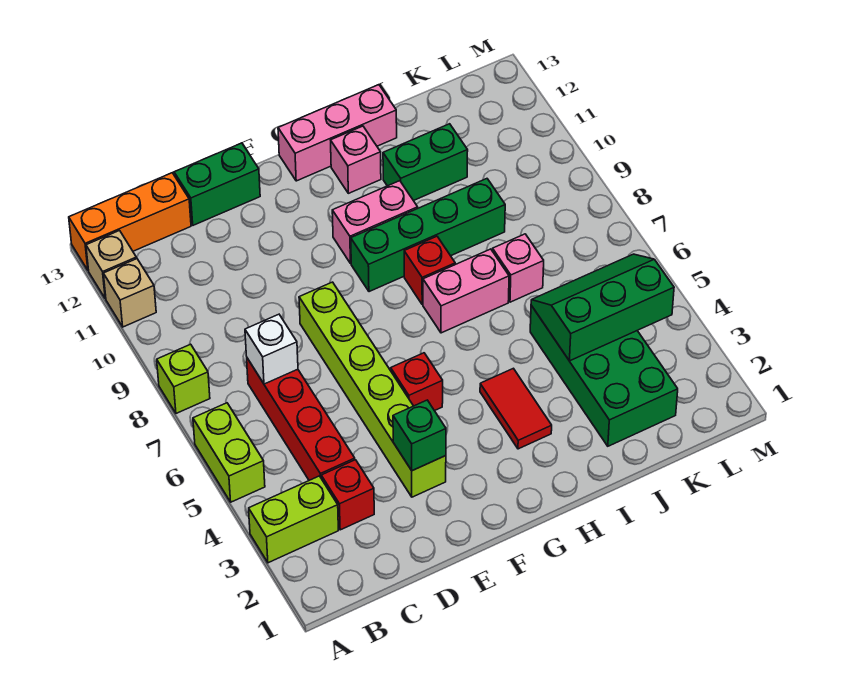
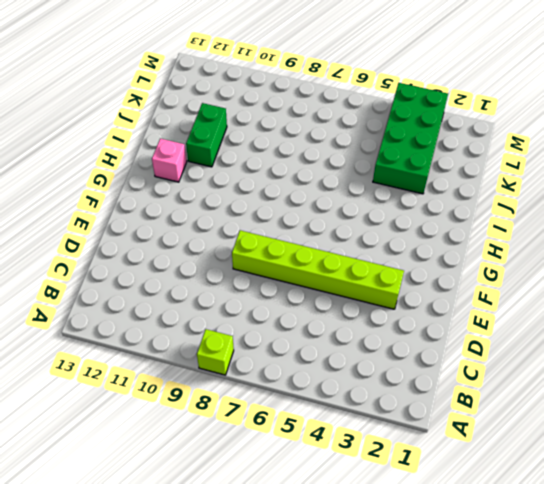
green 2x4 brick [373,83,448,194] -> green 2x4 brick turned to [530,305,678,446]
none -> lime 1x2 brick [249,476,338,563]
none -> lime 1x2 brick [193,403,265,502]
none -> tan 1x1 brick [103,259,156,327]

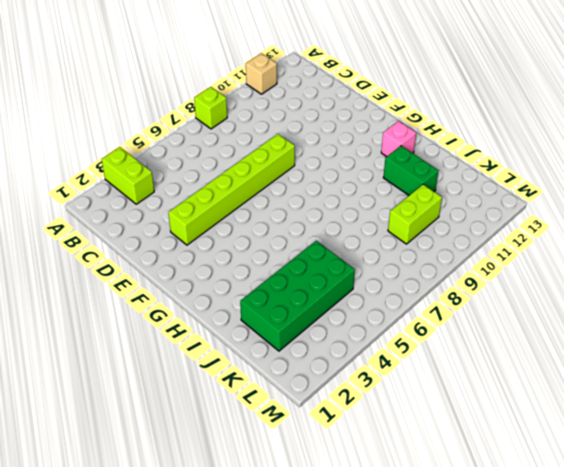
lime 1x2 brick [388,185,442,244] -> lime 1x2 brick moved to [193,403,265,502]
none -> tan 1x1 brick [86,231,137,299]
none -> orange 1x3 brick [69,173,191,271]
none -> red 1x1 brick [321,460,374,530]

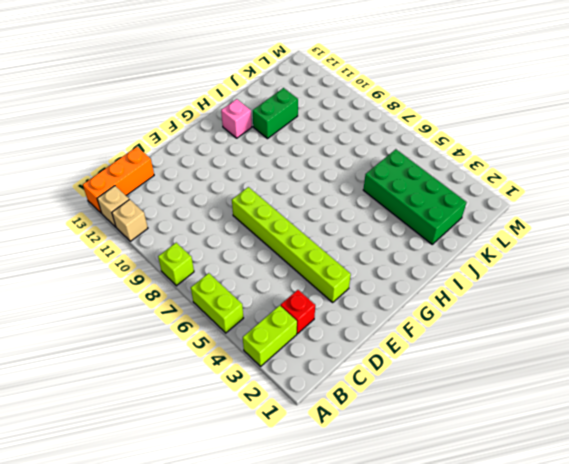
none -> red 1x4 brick [247,358,355,480]
none -> green 1x2 brick [174,143,260,225]
none -> red 1x1 brick [391,353,443,411]

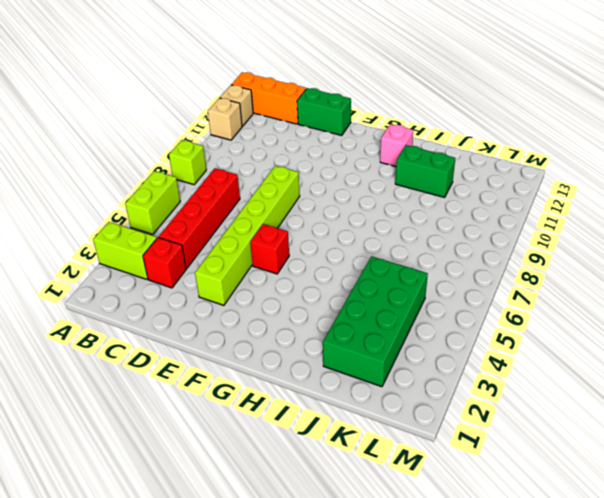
none -> green 1x4 brick [351,179,505,292]
none -> pink 1x2 brick [332,181,418,263]
none -> pink 1x3 brick [278,85,397,181]

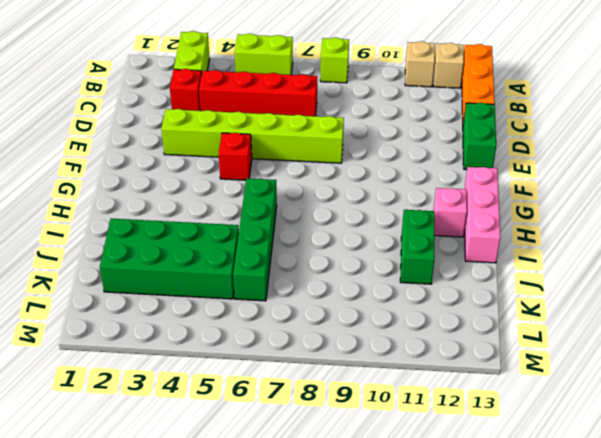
green 1x4 brick [233,178,277,301] -> green 1x4 brick moved to [351,179,505,292]
none -> pink 1x2 brick [332,181,418,263]
none -> red 1x2 tile [480,368,552,449]
none -> pink 1x2 brick [423,249,509,333]

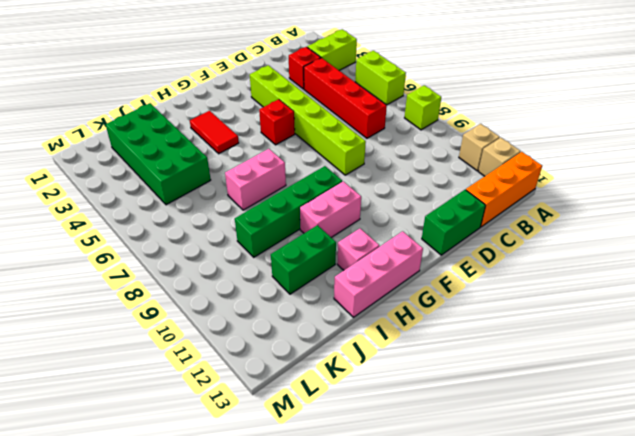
none -> red 1x1 brick [404,236,455,304]
none -> pink 1x1 brick [492,234,544,302]
none -> white 1x1 brick [245,314,298,384]

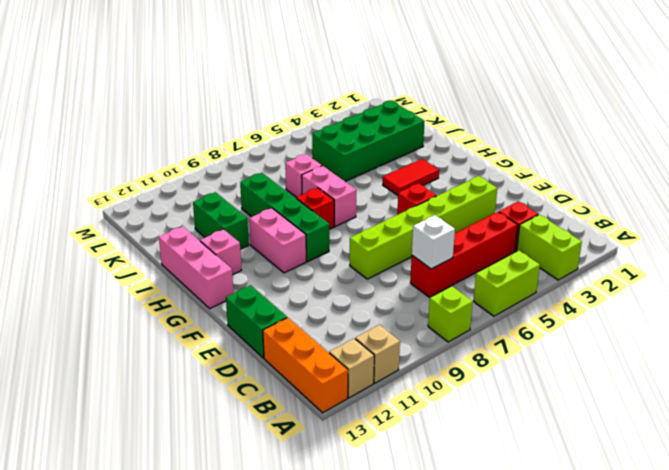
none -> green 1x1 brick [393,400,446,471]
none -> green 2x3 slope [531,254,674,361]

